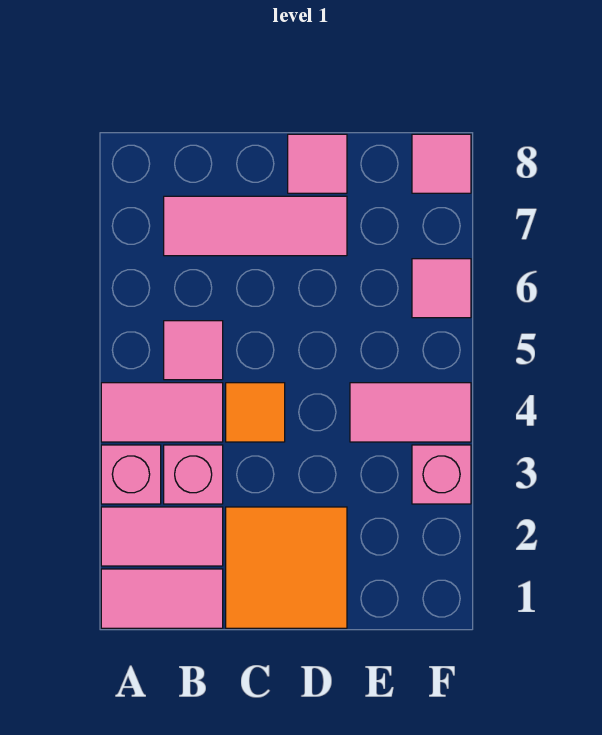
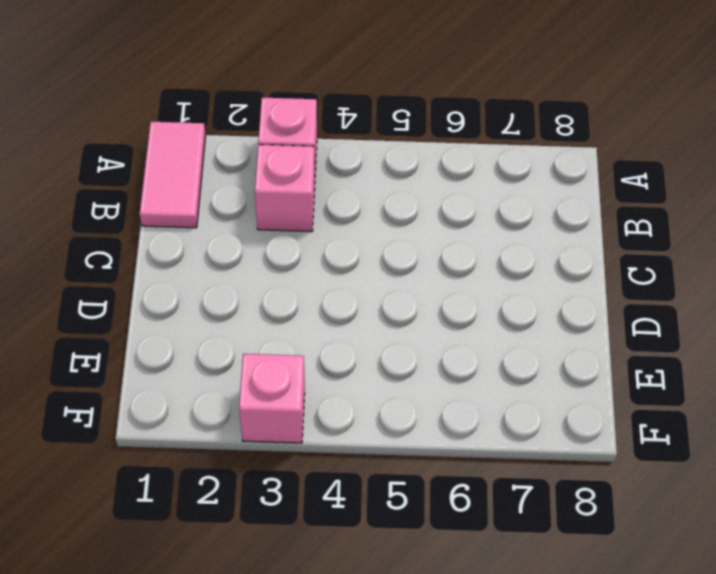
none -> pink 1x2 tile [101,507,223,566]
none -> pink 1x2 tile [101,383,223,442]
none -> pink 1x1 tile [164,321,223,380]

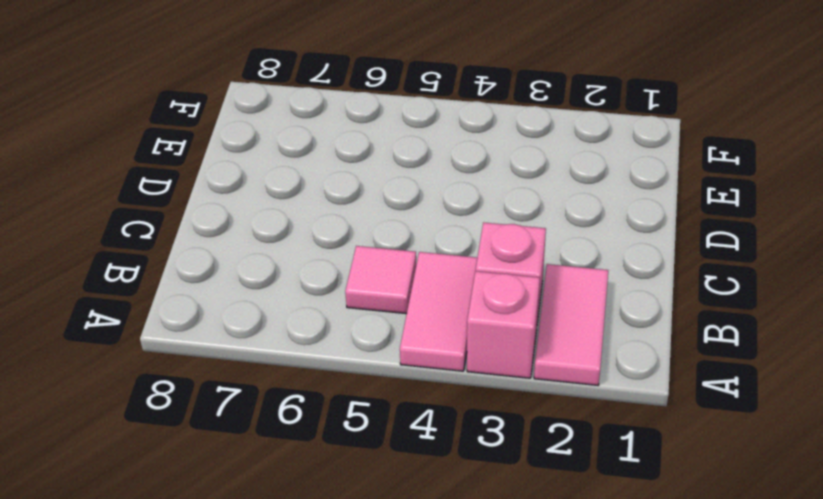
none -> pink 1x2 tile [101,569,223,628]
none -> pink 1x3 tile [164,196,347,256]
none -> orange 2x2 tile [226,507,347,628]

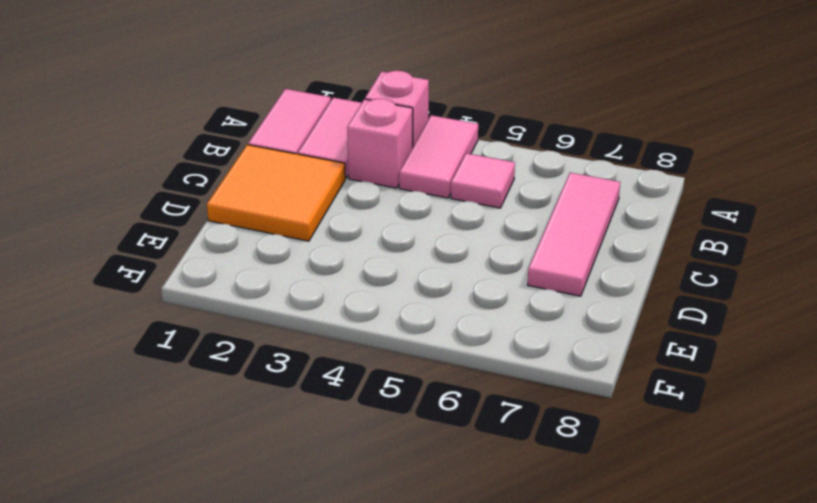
none -> orange 1x1 tile [226,383,285,442]
none -> pink 1x1 tile [288,134,347,193]
none -> pink 1x2 tile [350,383,471,442]

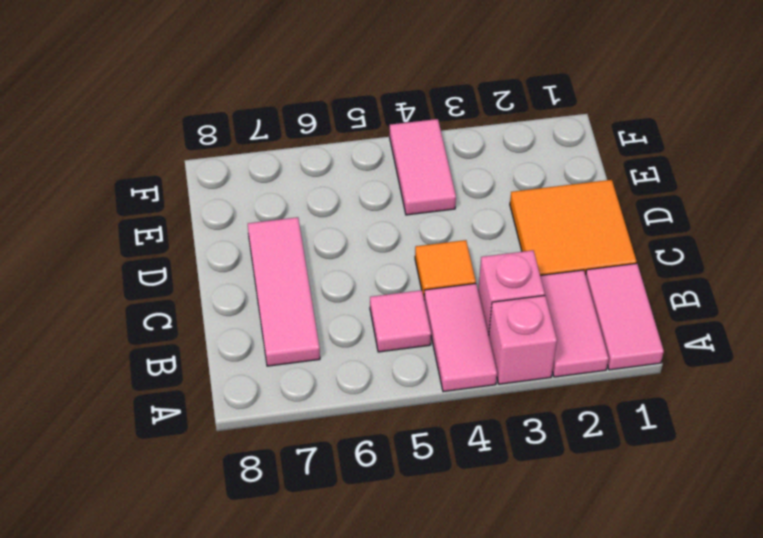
none -> pink 1x1 tile [288,134,347,193]
none -> pink 1x1 brick [412,445,471,504]
none -> pink 1x1 tile [412,259,471,318]

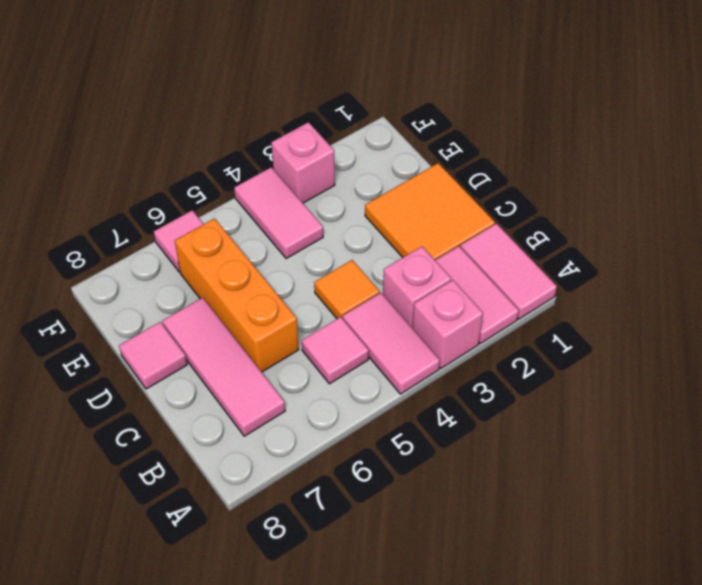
orange 1x3 brick [175,218,299,372] -> none
none -> pink 1x1 tile [412,134,471,193]

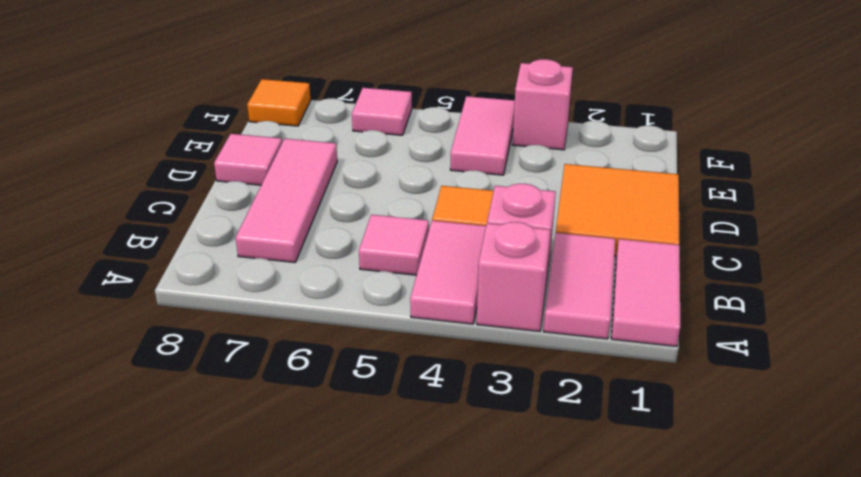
orange 1x1 tile [247,79,311,126] -> pink 1x1 tile [412,134,471,193]

